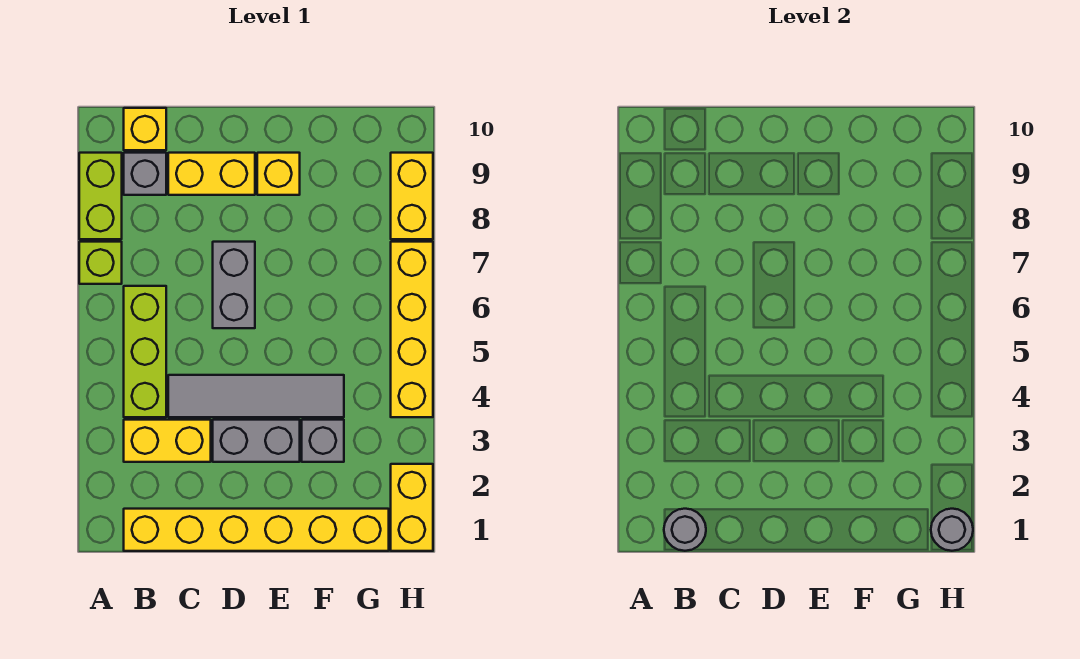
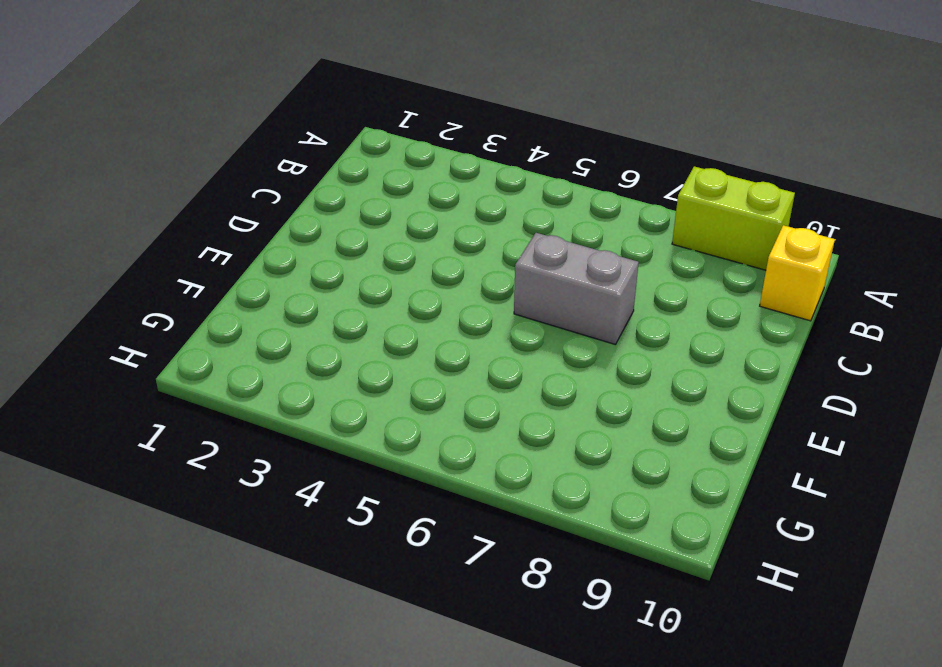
none -> lime 1x1 brick [79,242,122,284]
none -> yellow 1x6 brick [124,509,389,551]
none -> yellow 1x2 brick [124,420,211,462]

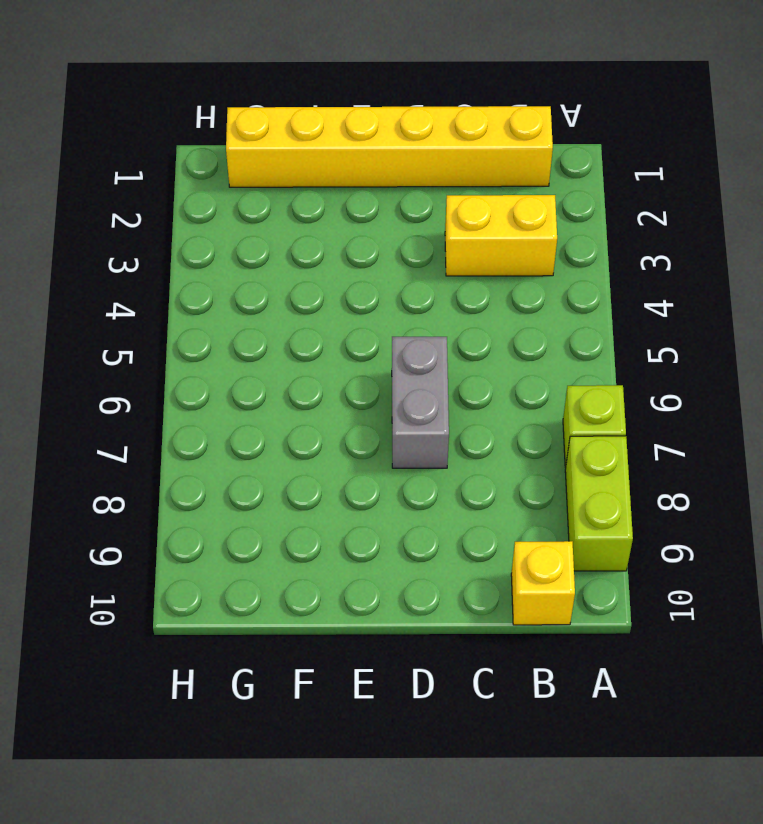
none -> lime 1x3 brick [124,286,166,417]
none -> grey 1x1 brick [124,153,166,195]
none -> grey 1x4 tile [168,375,344,417]

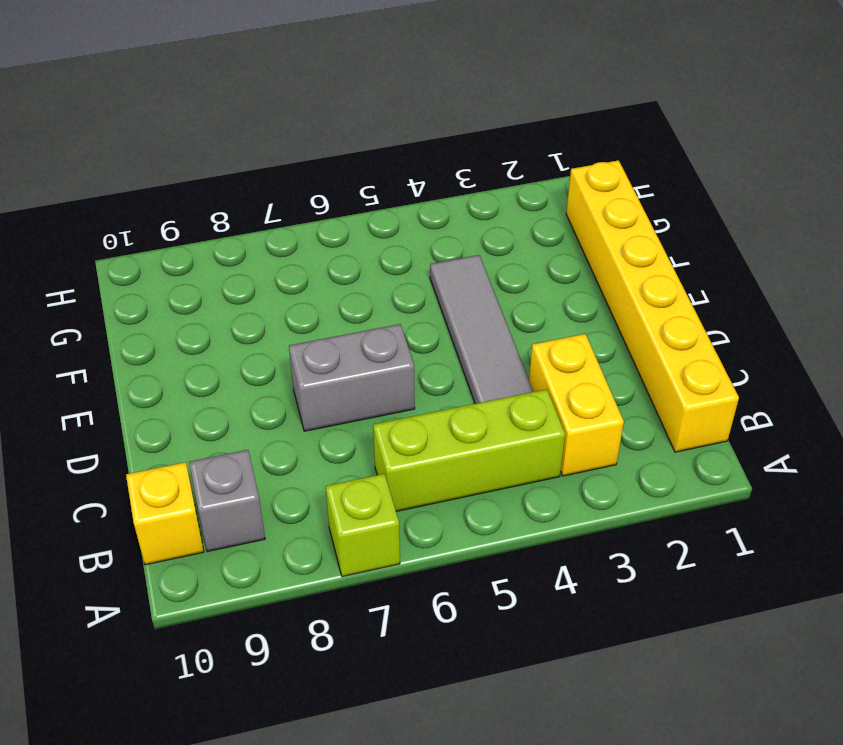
none -> lime 1x2 brick [79,153,122,239]
none -> yellow 1x2 brick [168,153,255,195]
none -> grey 1x2 brick [213,420,300,462]

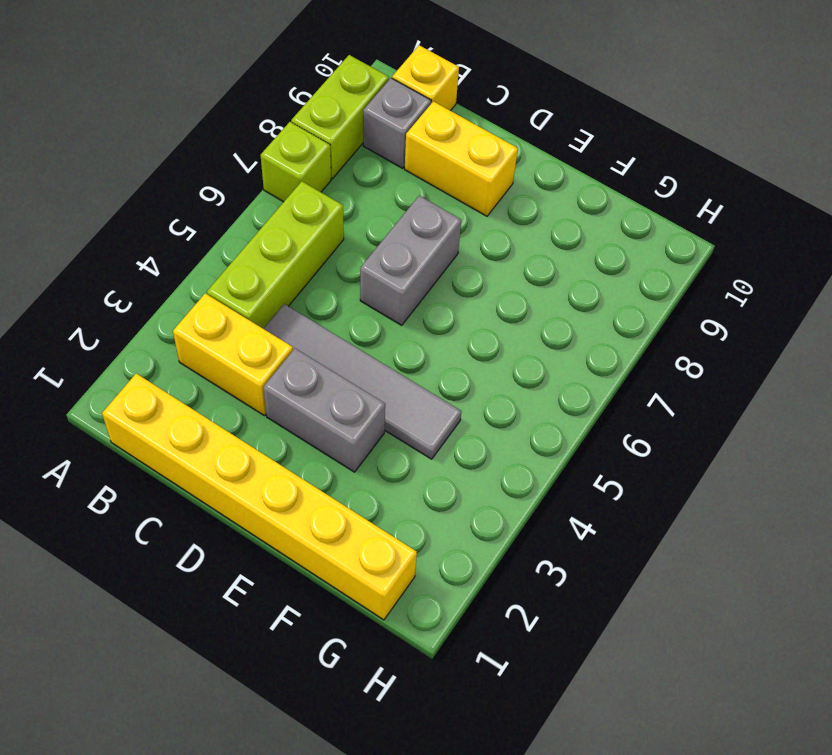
none -> yellow 1x1 brick [257,153,300,195]
none -> grey 1x1 brick [302,420,344,462]
none -> yellow 1x2 brick [391,464,433,551]

